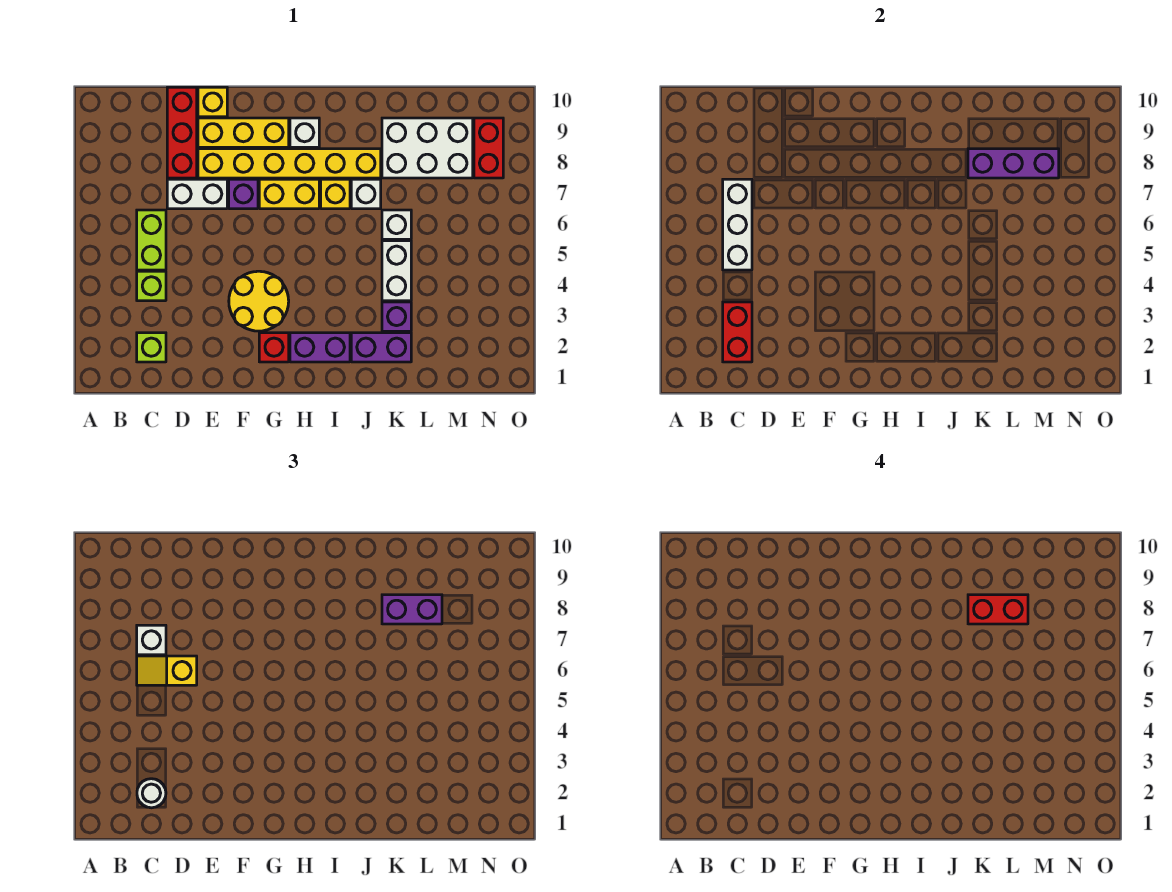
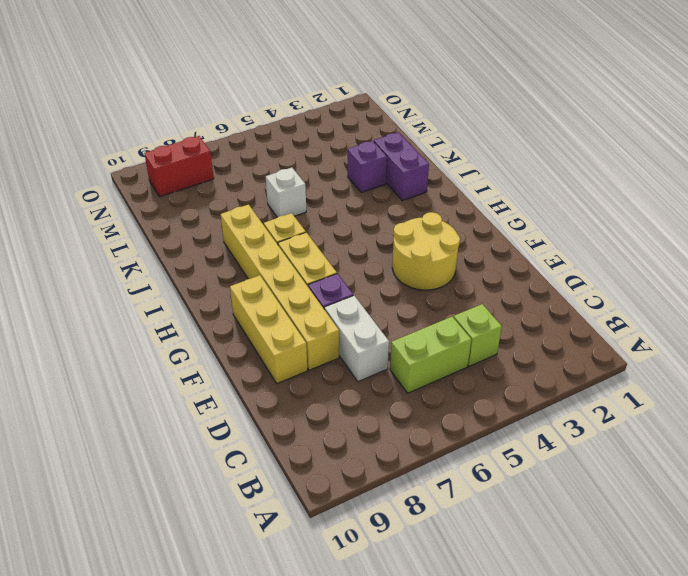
none -> lime 1x1 brick [137,333,166,362]
none -> red 1x3 brick [167,87,197,178]
none -> yellow 1x1 brick [198,87,227,117]
none -> red 1x1 brick [259,333,289,362]

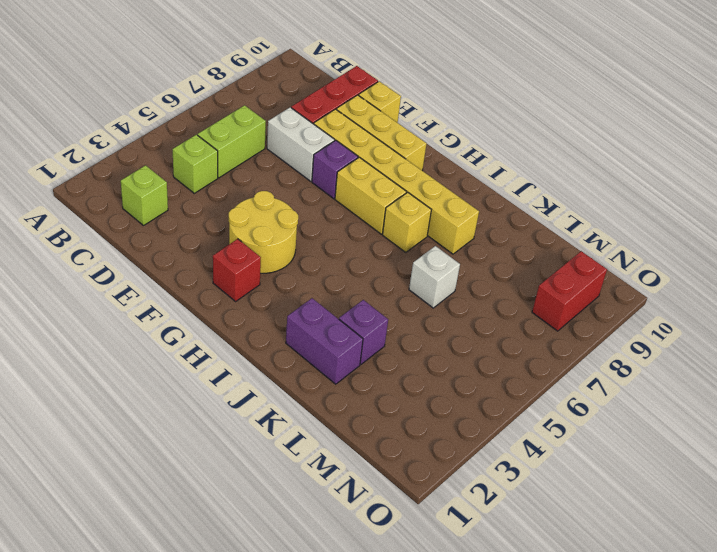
none -> purple 1x2 brick [290,333,350,362]
none -> white 1x1 brick [290,118,319,147]
none -> white 1x1 brick [351,179,381,209]
none -> white 1x2 brick [382,241,411,301]

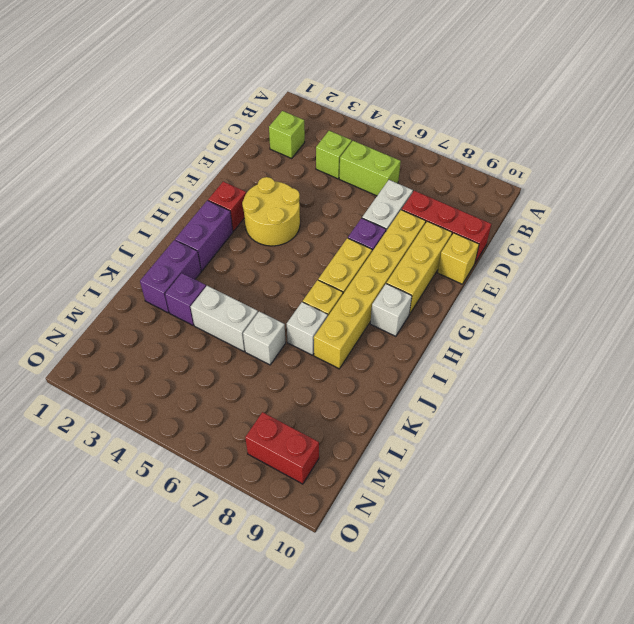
none -> white 2x3 brick [382,118,473,178]
none -> red 1x2 brick [723,302,752,362]
none -> white 1x3 brick [723,179,752,270]
none -> purple 1x3 brick [968,149,1059,178]

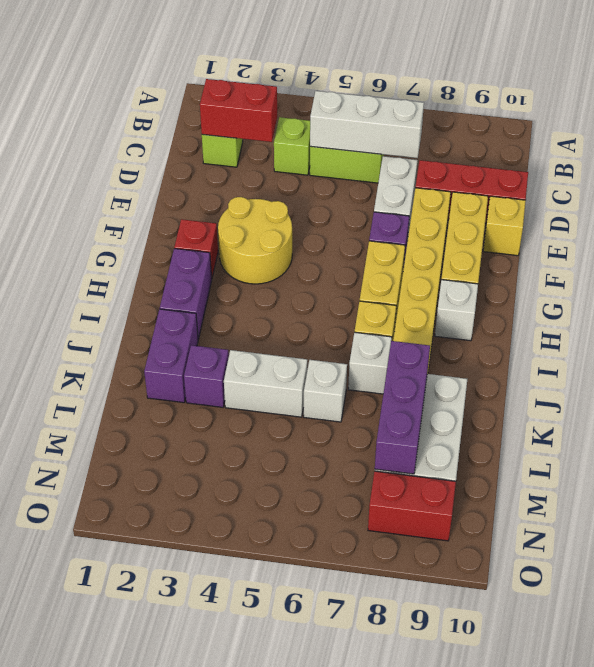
none -> white 1x1 round brick [137,779,166,808]
none -> yellow 1x2 slope [137,656,197,685]
none -> white 1x1 brick [137,625,166,655]
none -> purple 1x2 brick [382,595,442,624]

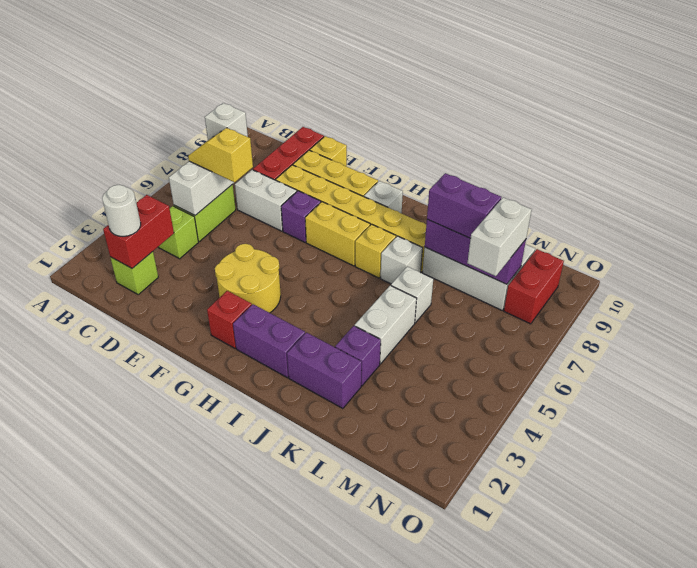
white 1x2 brick [467,197,532,276] -> none
none -> red 1x2 brick [968,595,1028,624]

